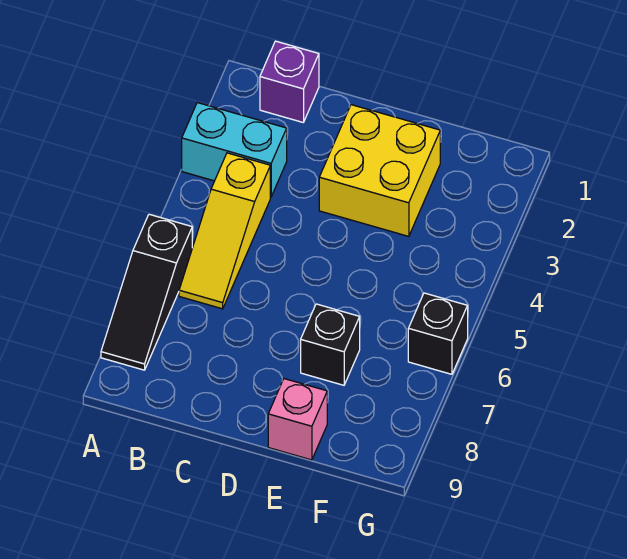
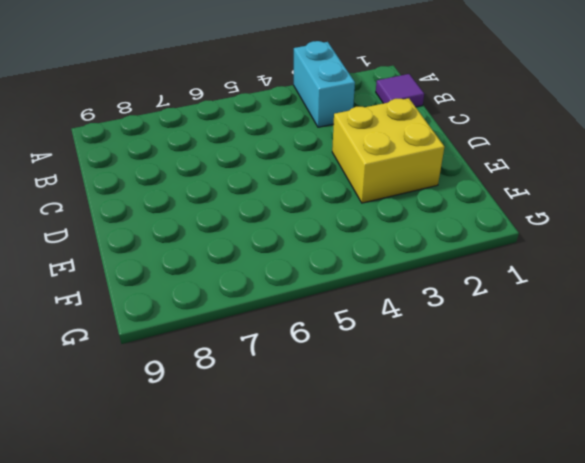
purple 1x1 tile [376,74,424,107] -> purple 1x1 brick [260,41,319,122]
none -> black 1x3 slope [101,214,192,370]
none -> yellow 1x3 slope [179,153,270,309]

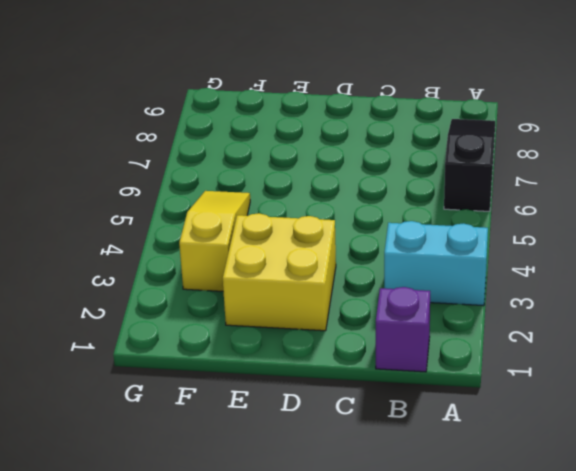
yellow 1x3 slope [179,191,250,291] -> yellow 1x3 slope moved to [179,153,270,309]
none -> black 1x1 brick [301,304,360,385]
none -> pink 1x1 brick [268,379,327,460]

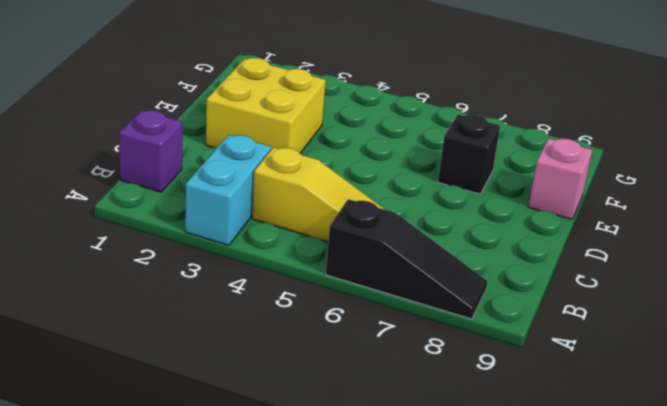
none -> black 1x1 brick [408,293,468,374]

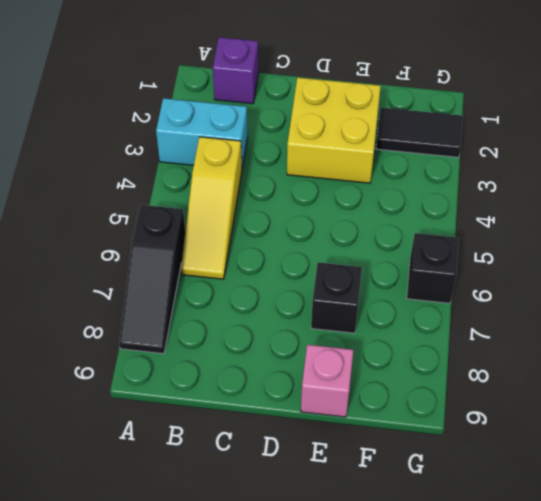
black 1x2 tile [376,108,463,157] -> none

